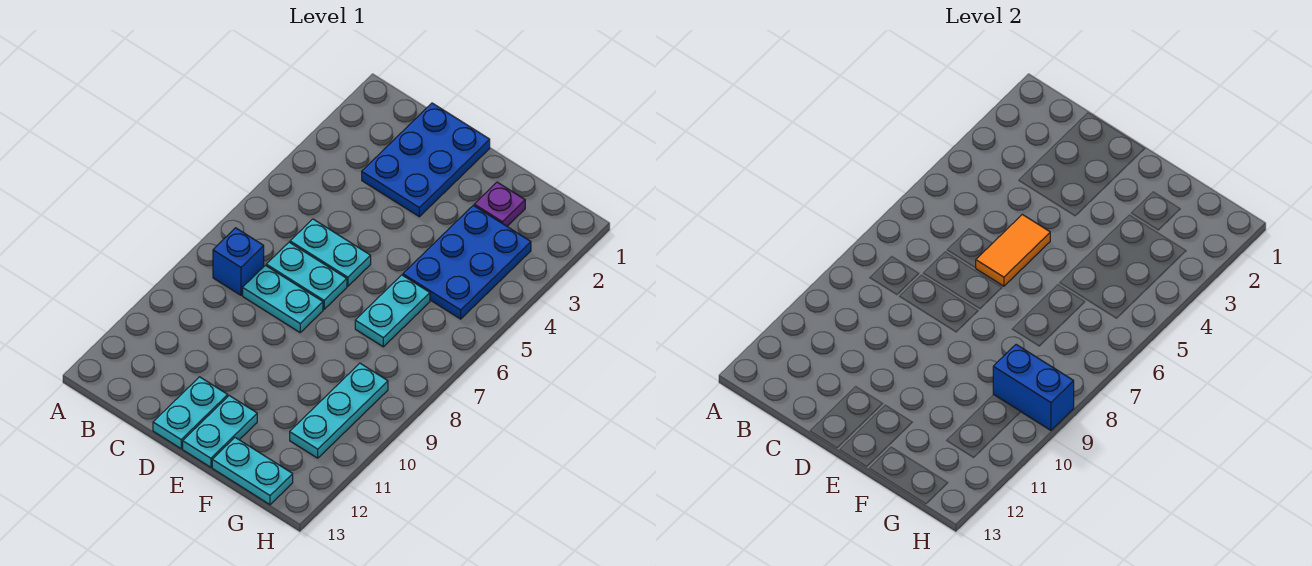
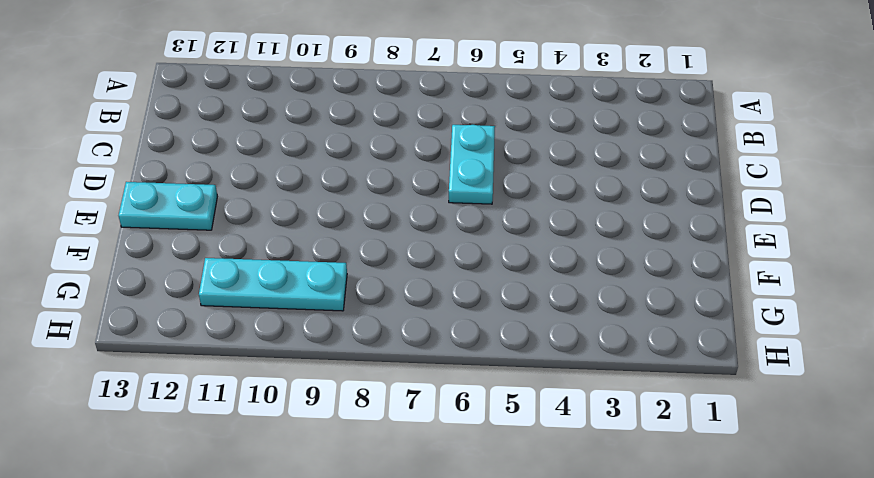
none -> blue 1x1 brick [213,228,264,295]
none -> blue 2x3 plate [362,103,490,217]
none -> cyan 1x2 plate [266,242,347,309]

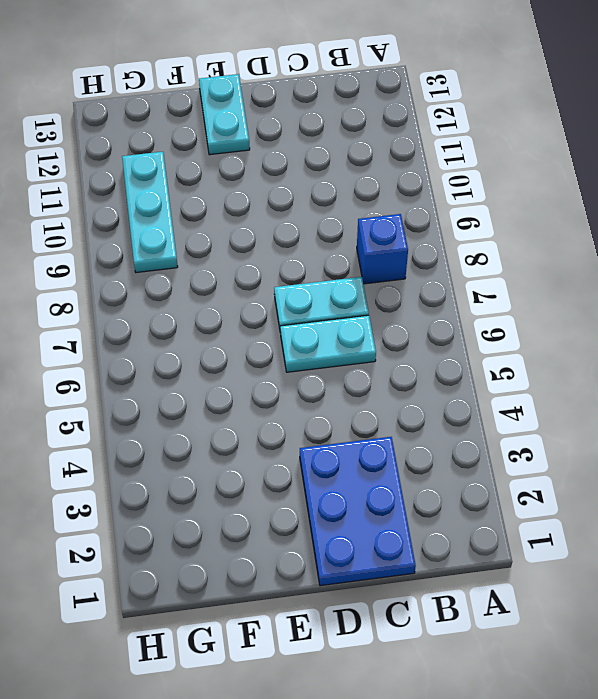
none -> cyan 1x2 plate [243,265,323,332]
none -> cyan 1x2 plate [153,377,228,449]
none -> purple 1x1 plate [474,182,525,226]

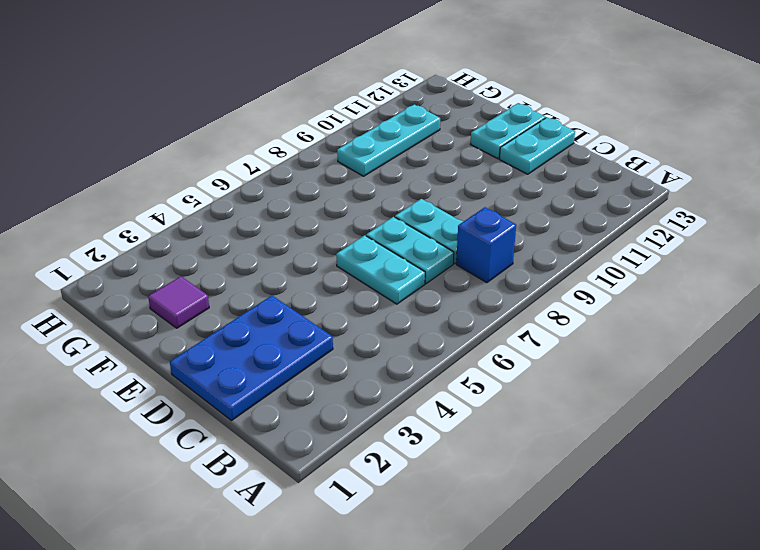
purple 1x1 tile [148,276,209,328] -> purple 1x1 plate [474,182,525,226]
none -> blue 2x3 plate [403,205,531,319]
none -> cyan 1x2 plate [355,275,430,347]
none -> cyan 1x2 plate [212,438,293,505]

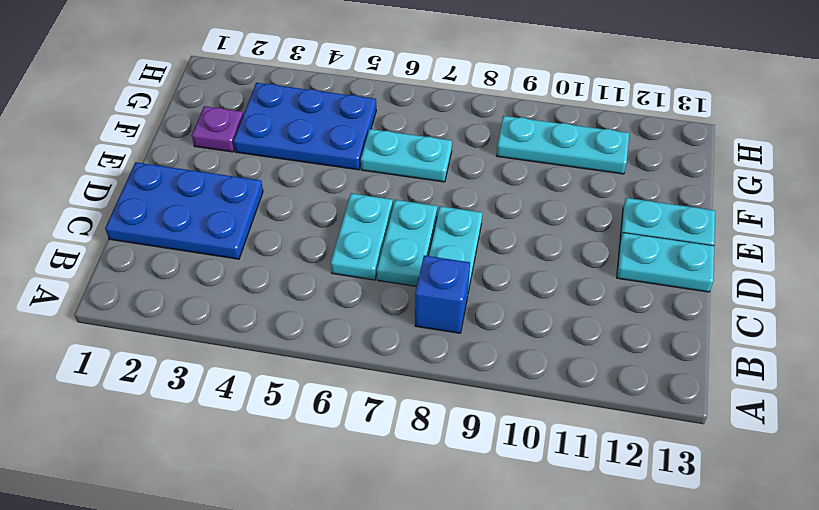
none -> cyan 1x2 plate [212,438,293,505]
none -> orange 1x2 tile [976,214,1050,286]
none -> blue 1x2 brick [993,345,1074,430]

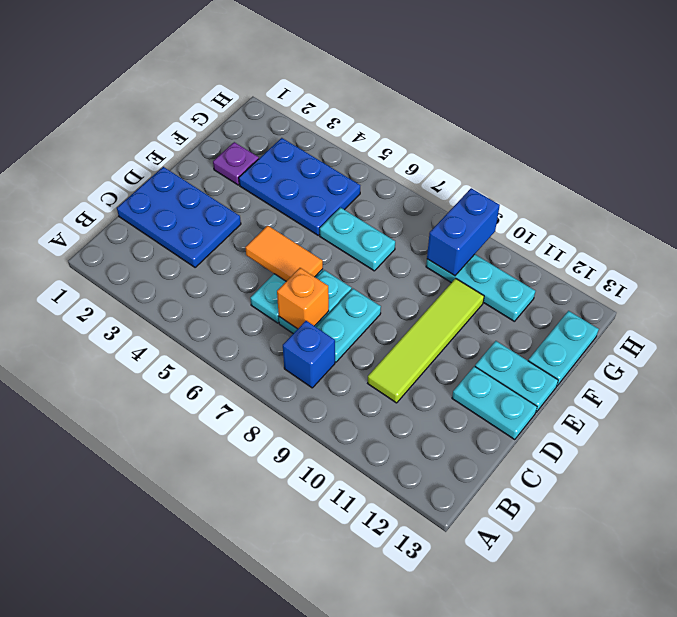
orange 1x1 brick [277,268,329,329] -> none
lime 1x4 tile [368,278,484,403] -> none

